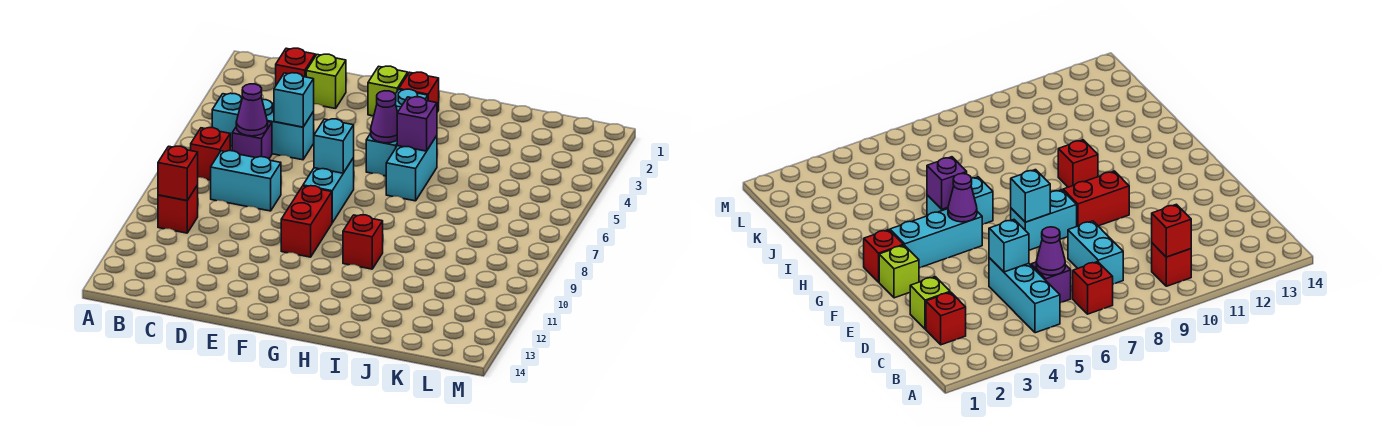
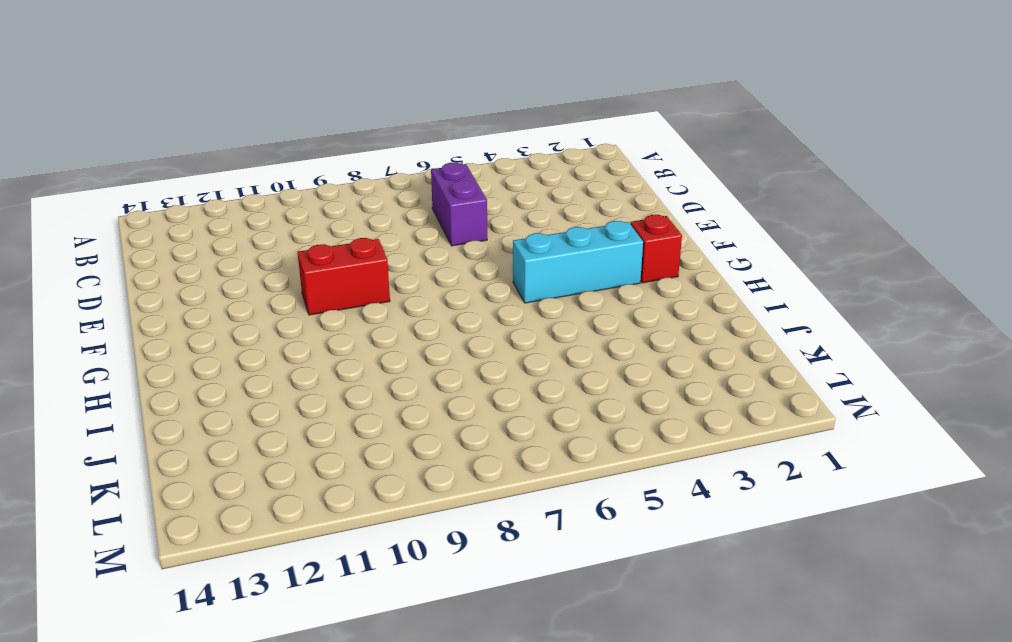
purple 1x2 brick [431,163,487,246] -> purple 1x1 brick [232,122,272,158]
none -> cyan 1x3 brick [212,93,314,160]
none -> red 1x1 brick [191,128,230,180]
none -> red 1x1 brick [158,185,198,233]

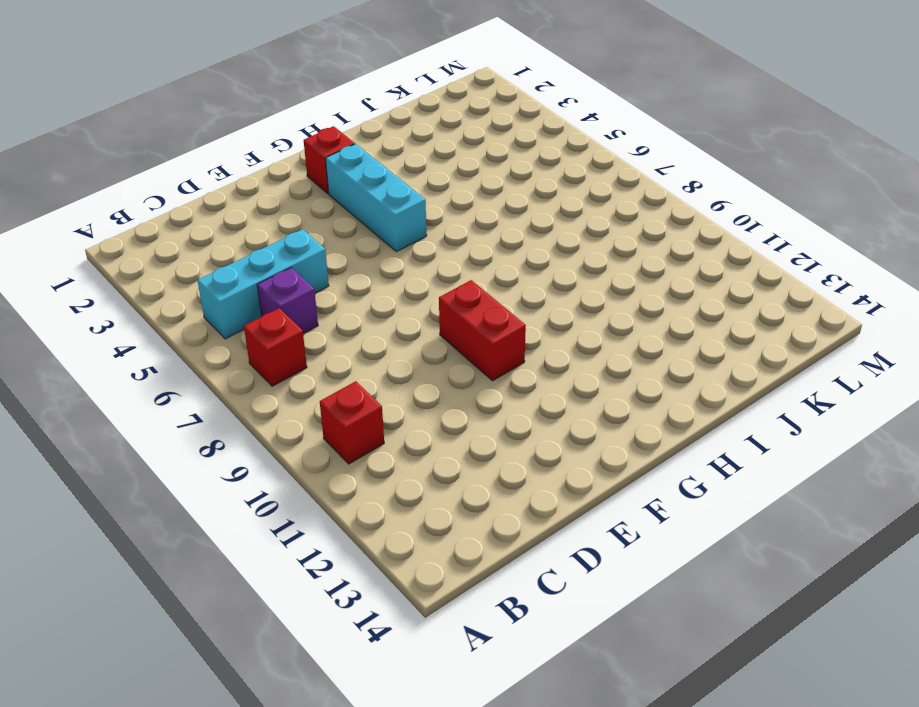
none -> red 1x1 brick [276,48,315,85]
none -> cyan 1x2 brick [211,150,281,211]
none -> lime 1x1 brick [306,54,346,109]

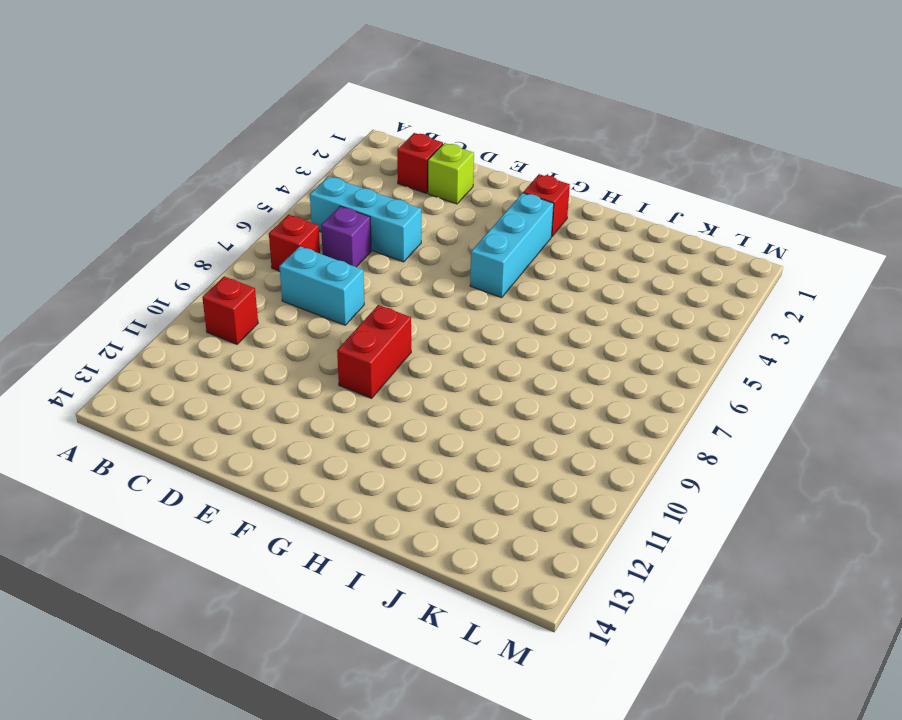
none -> lime 1x1 brick [368,66,408,116]
none -> cyan 1x2 brick [303,158,354,223]
none -> cyan 1x2 brick [386,136,437,201]

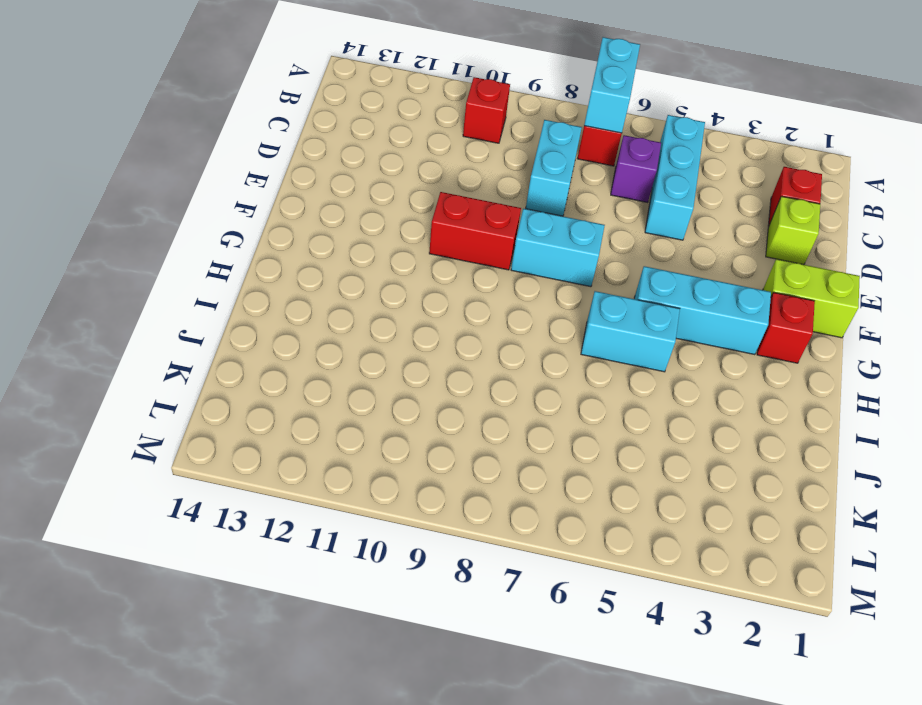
cyan 1x2 brick [584,37,640,133] -> none
lime 1x2 brick [763,259,860,338] -> lime 1x1 brick [368,66,408,116]
none -> red 1x1 brick [343,215,383,269]
none -> red 1x1 brick [158,146,198,201]
none -> purple 1x1 cone [236,84,268,136]

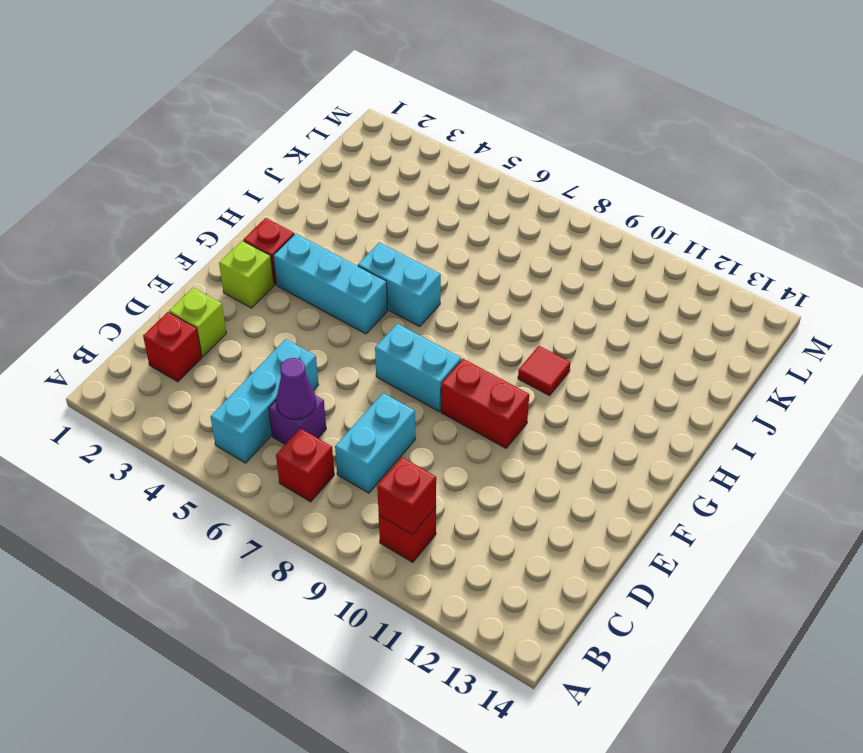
red 1x1 tile [518,346,570,396] -> red 1x1 brick [343,215,383,269]
none -> cyan 1x1 brick [274,73,314,127]
none -> cyan 1x1 brick [314,119,354,173]
none -> purple 1x1 cone [370,91,398,143]

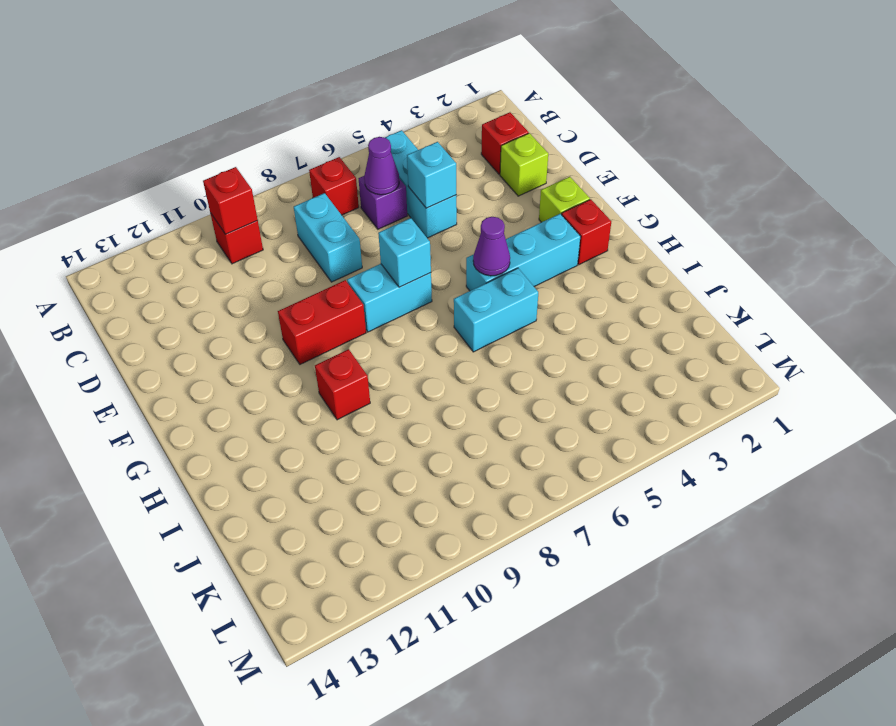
none -> purple 1x1 brick [397,97,437,151]

